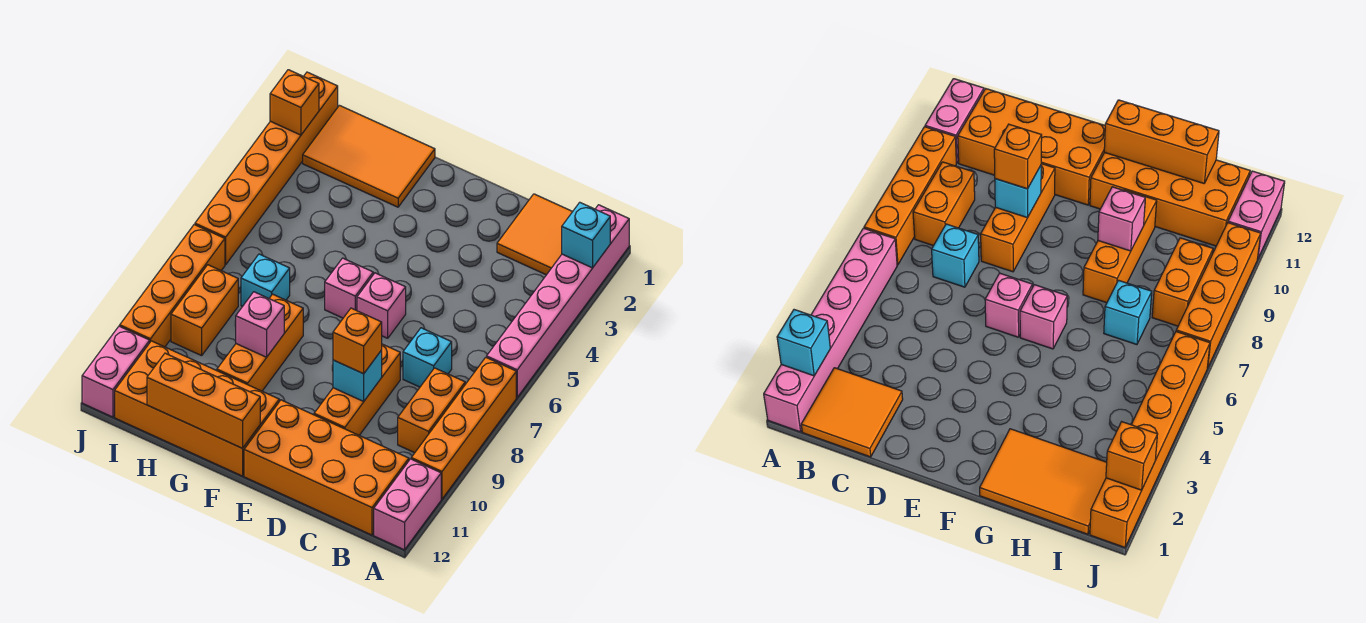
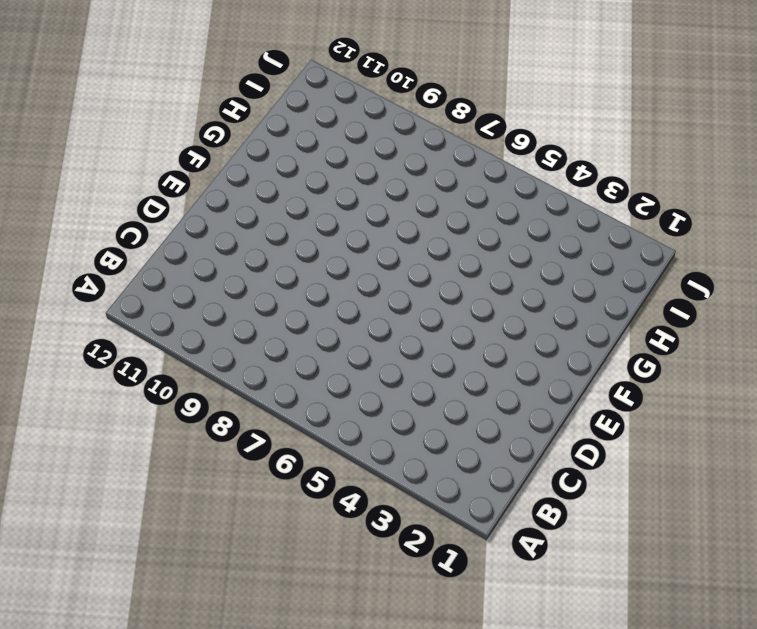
none -> pink 1x6 brick [487,205,629,397]
none -> orange 1x4 brick [411,357,516,499]
none -> pink 1x2 brick [374,459,441,550]

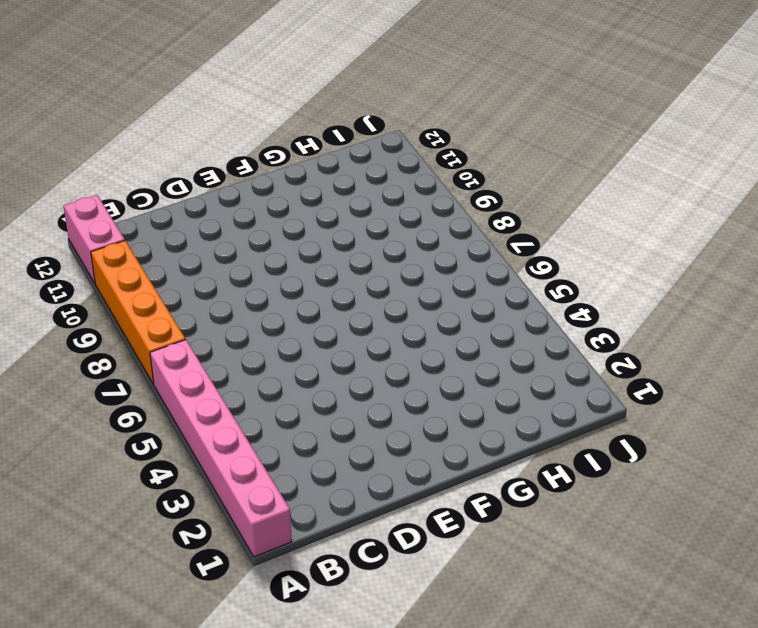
none -> orange 2x2 tile [497,194,573,275]
none -> orange 1x2 brick [398,368,465,453]
none -> orange 2x4 brick [244,400,409,535]

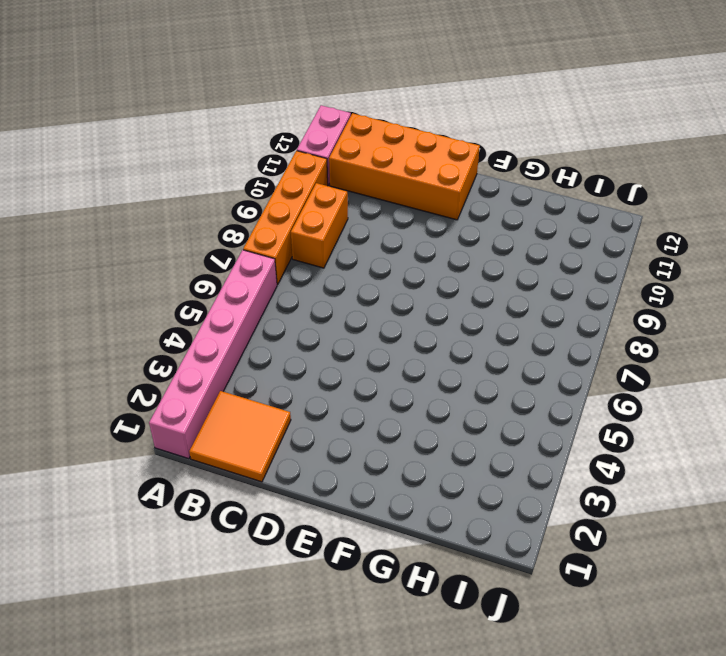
none -> cyan 1x1 brick [403,328,452,387]
none -> orange 1x3 brick [314,344,400,435]
none -> pink 1x1 brick [357,273,406,338]

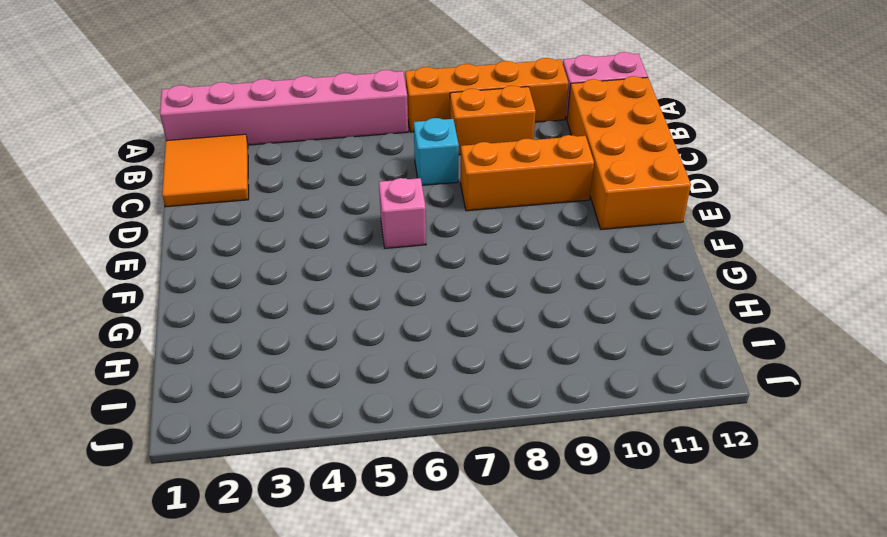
none -> pink 1x1 brick [325,258,373,318]
none -> orange 2x4 brick [115,341,279,476]
none -> orange 2x3 tile [303,105,435,207]

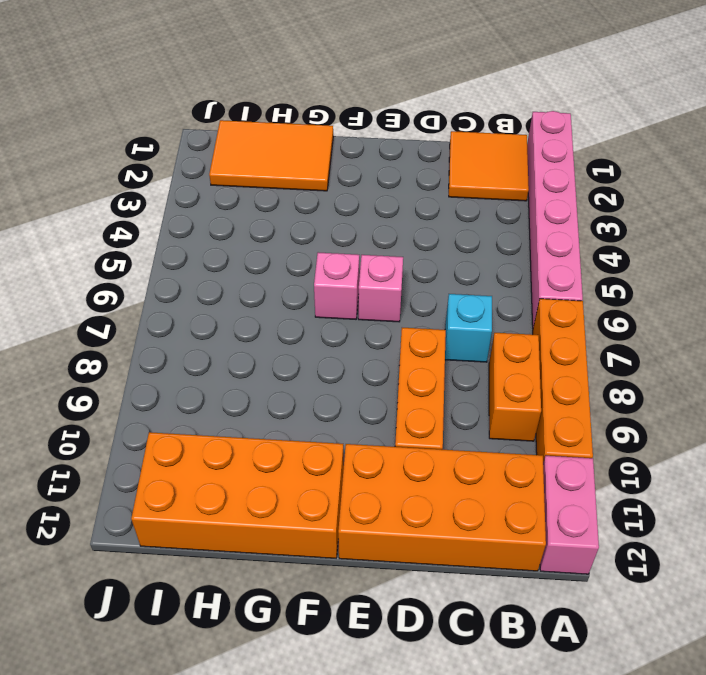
none -> orange 1x3 brick [217,294,303,391]
none -> cyan 1x1 brick [241,254,290,306]
none -> orange 1x2 brick [171,265,238,356]

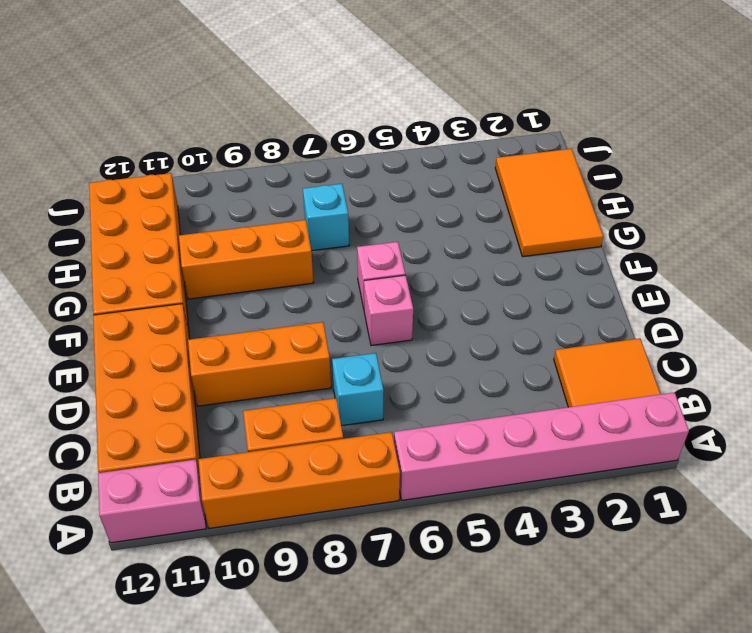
none -> orange 1x2 brick [171,265,238,356]
none -> orange 1x6 brick [195,72,338,265]
none -> orange 1x4 brick [120,225,225,347]

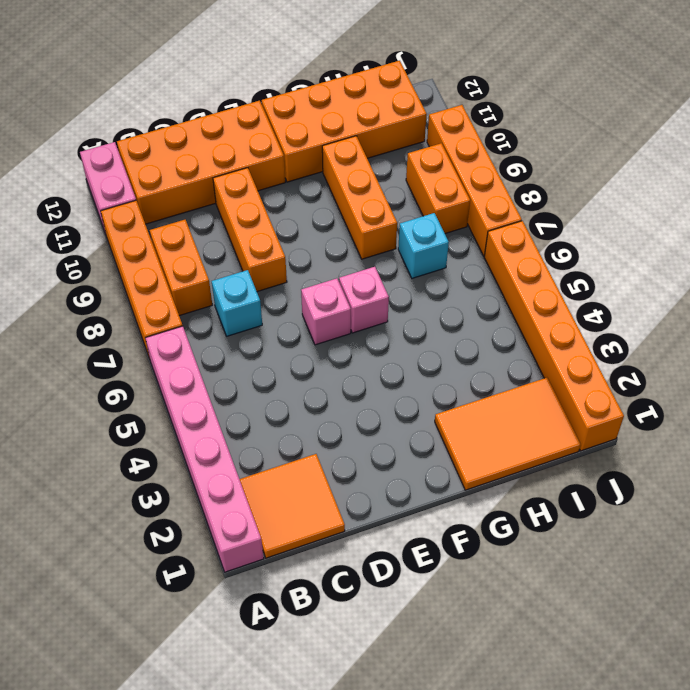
none -> pink 1x2 brick [82,326,150,417]
none -> cyan 1x1 brick [562,202,610,268]
none -> cyan 1x1 brick [333,350,382,401]

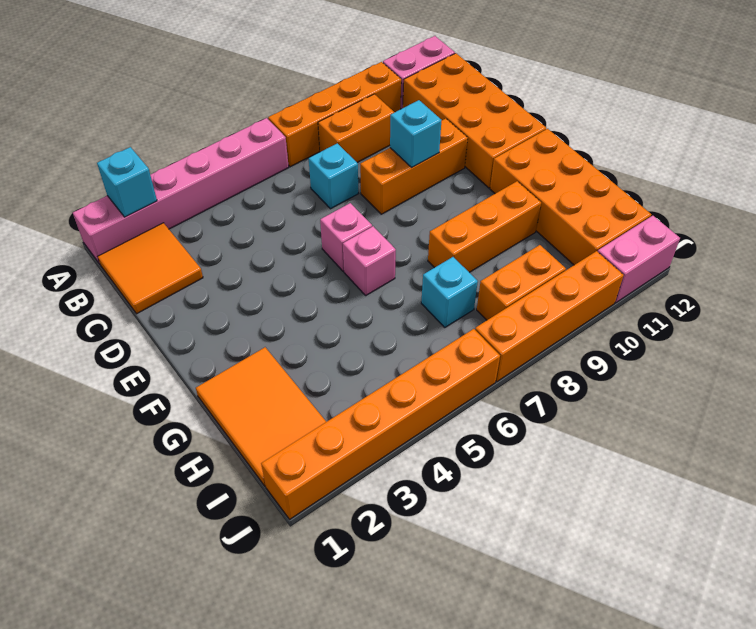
none -> orange 1x3 brick [147,353,260,448]
none -> pink 1x1 brick [236,292,284,357]
none -> orange 1x1 brick [270,70,319,135]

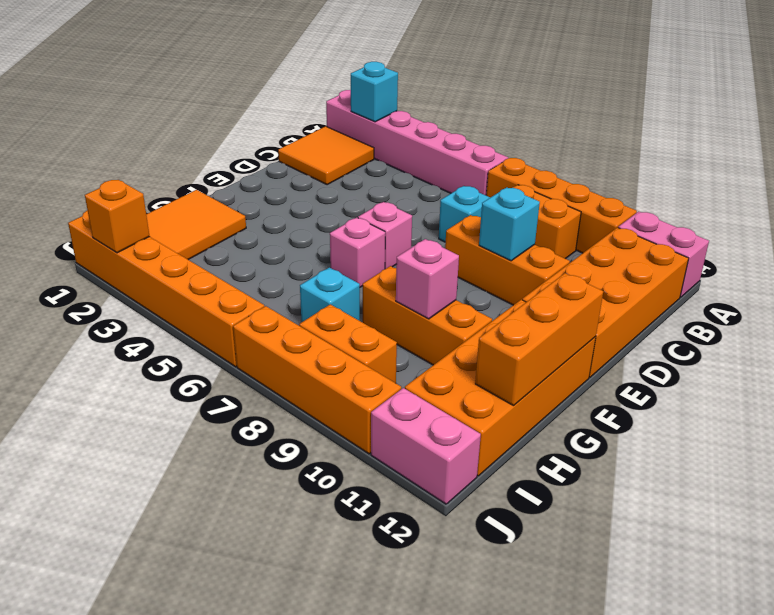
none -> orange 1x1 brick [333,308,382,374]

